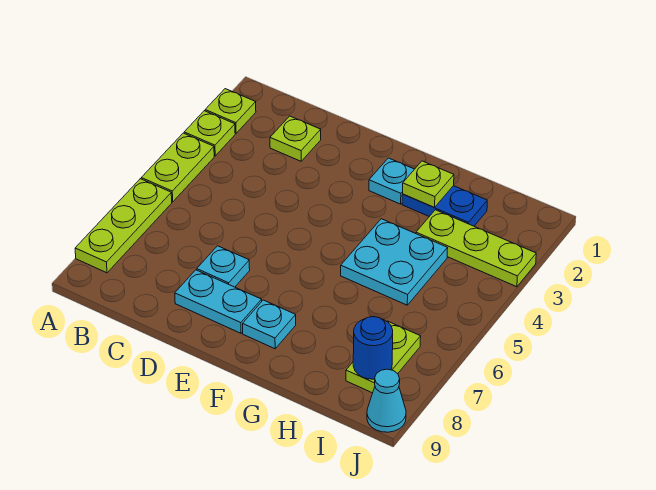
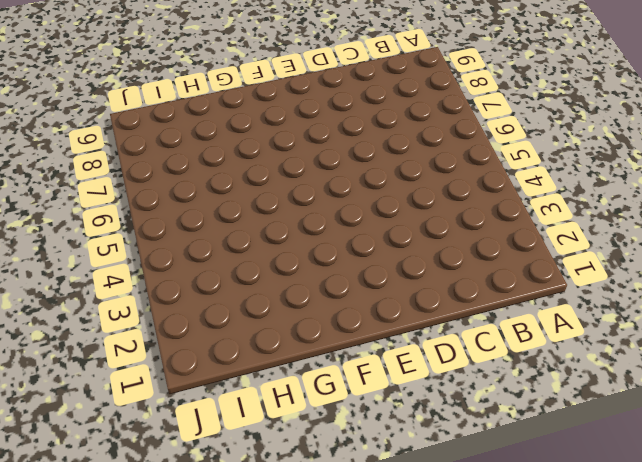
none -> lime 1x1 plate [205,89,256,133]
none -> lime 1x1 plate [184,111,235,156]
none -> lime 1x2 plate [141,133,214,202]

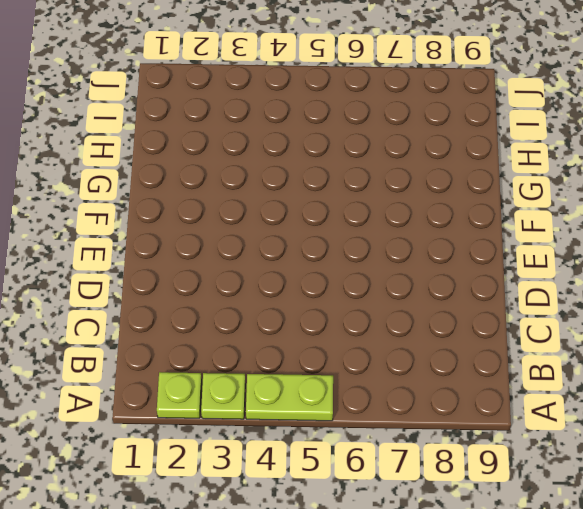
none -> lime 1x3 plate [75,179,172,273]
none -> lime 1x1 plate [270,116,321,161]
none -> cyan 1x1 plate [197,246,250,287]

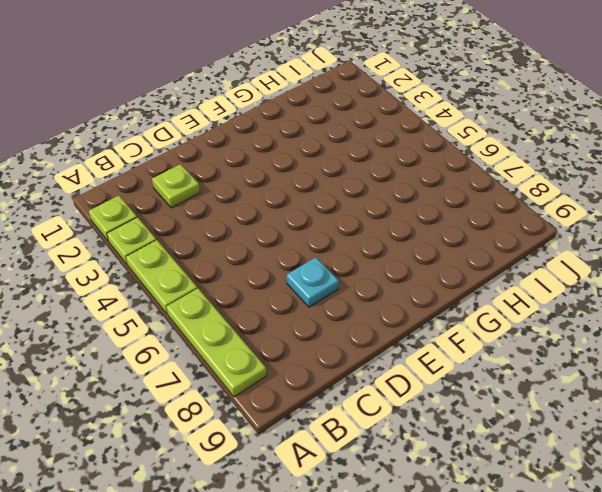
none -> cyan 1x2 plate [175,270,262,333]
none -> cyan 1x1 plate [369,158,414,204]
none -> cyan 1x1 plate [243,300,296,349]

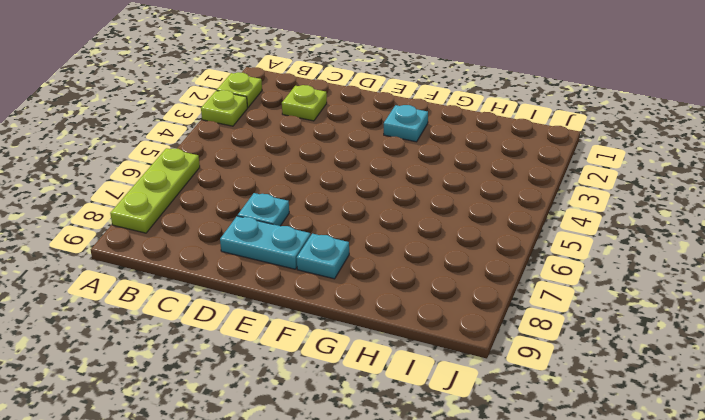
none -> lime 1x2 plate [141,133,214,202]
none -> blue 1x2 plate [402,186,487,226]
none -> cyan 2x2 plate [341,219,448,305]

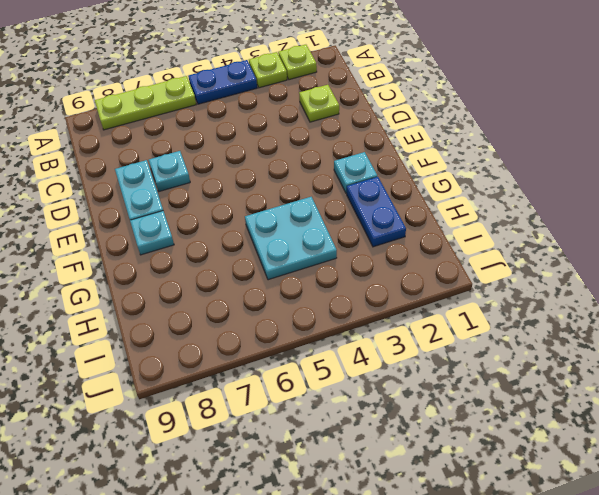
blue 1x2 plate [188,60,257,104] -> lime 1x2 plate [141,133,214,202]
none -> lime 1x3 plate [416,210,536,287]
none -> lime 1x2 plate [346,321,421,393]
none -> cyan 1x1 cone [367,369,406,432]

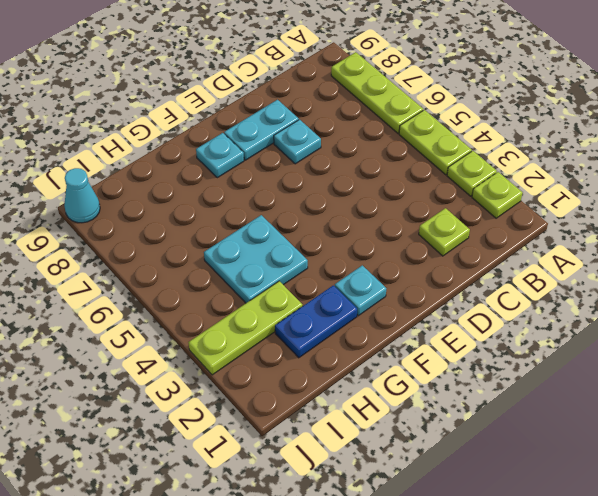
none -> lime 1x2 plate [346,321,421,393]
none -> lime 1x1 plate [403,161,454,207]
none -> blue 1x1 round brick [353,317,393,379]

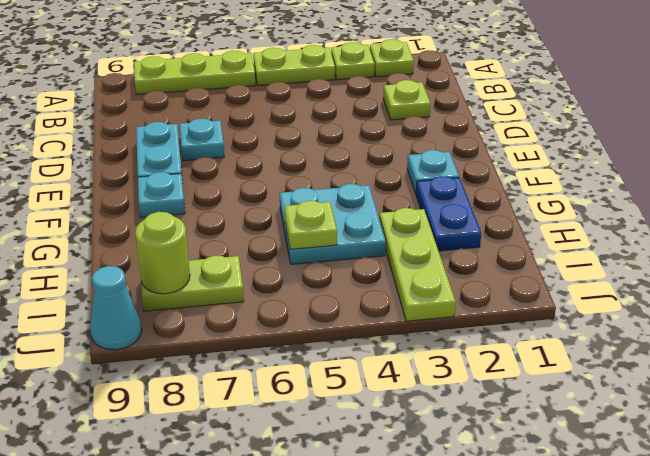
lime 1x1 plate [285,201,337,249] -> lime 1x1 plate moved to [403,161,454,207]
lime 1x1 round brick [135,212,190,294] -> blue 1x1 round brick [353,317,393,379]

